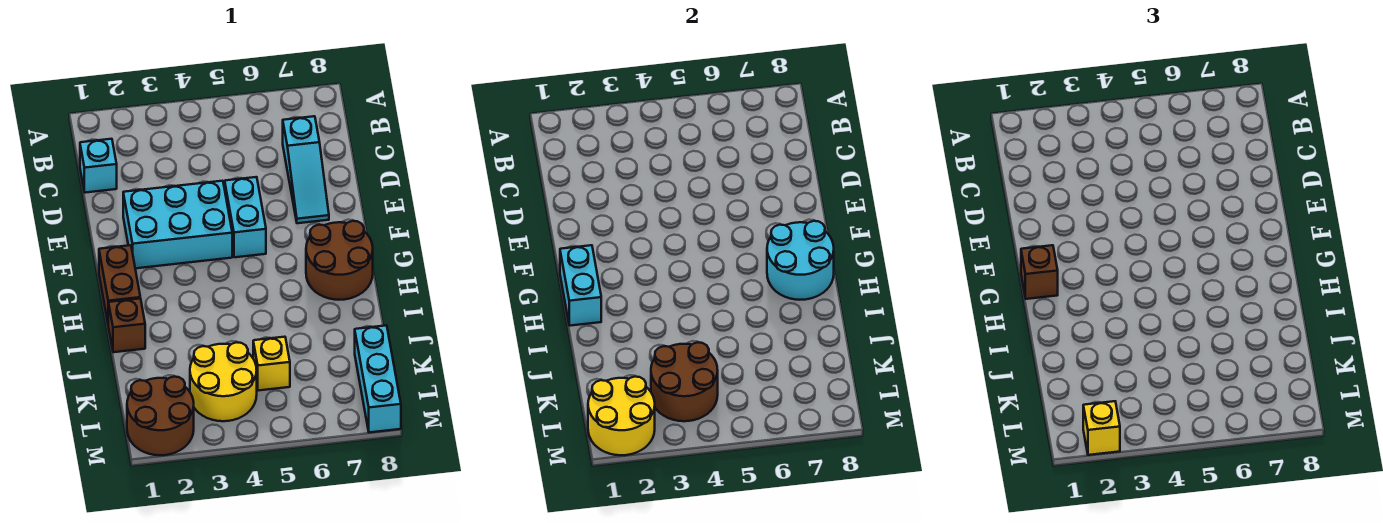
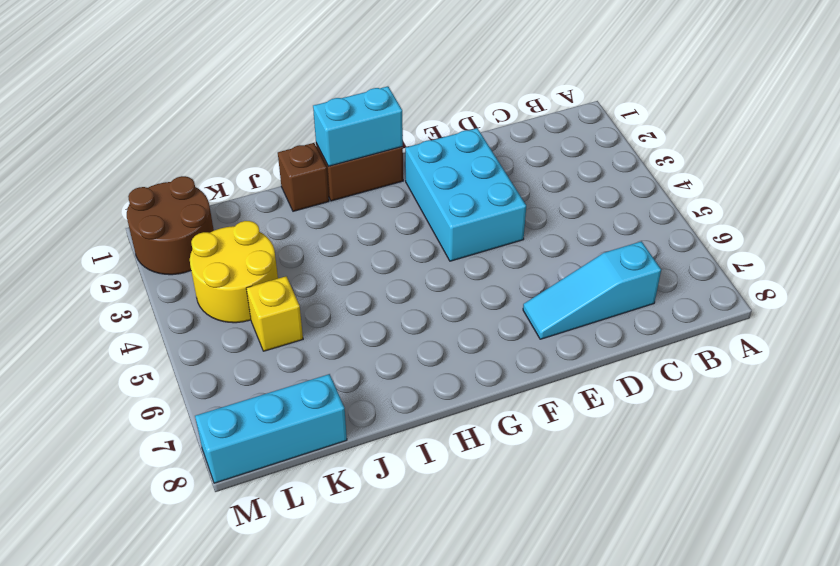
none -> cyan 1x1 brick [80,139,117,193]
none -> cyan 1x2 brick [225,177,266,257]
none -> brown 2x2 round brick [306,221,373,300]

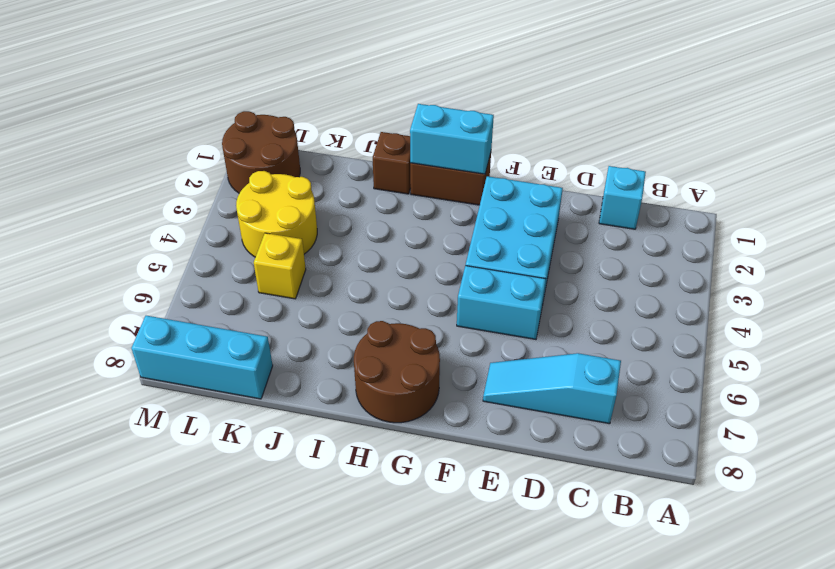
none -> cyan 2x2 round brick [767,221,834,300]
none -> brown 2x2 round brick [651,342,718,421]
none -> yellow 2x2 round brick [588,377,655,455]

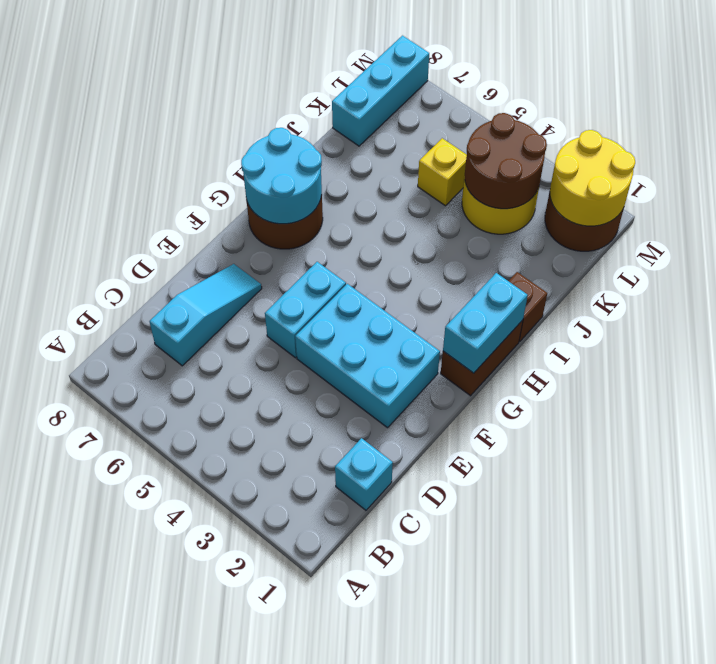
none -> brown 1x1 brick [1021,245,1058,299]
none -> yellow 1x1 brick [1083,401,1120,455]

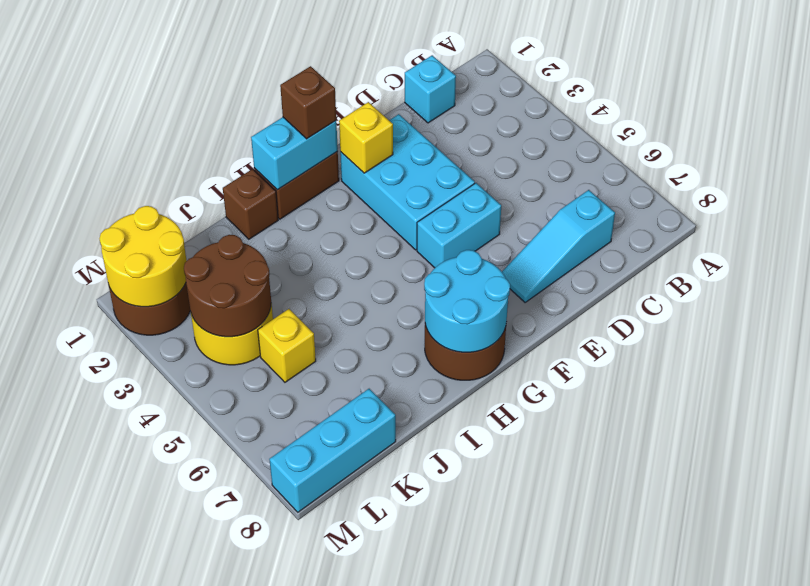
yellow 1x1 brick [339,102,393,173] -> yellow 1x1 brick moved to [1083,401,1120,455]

